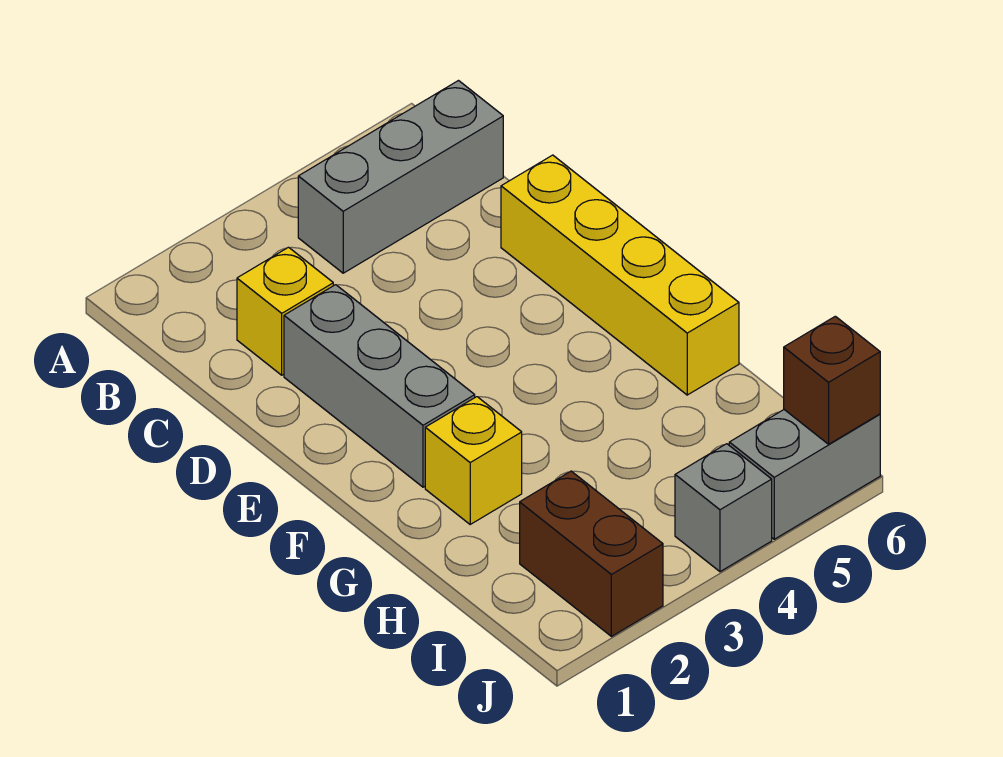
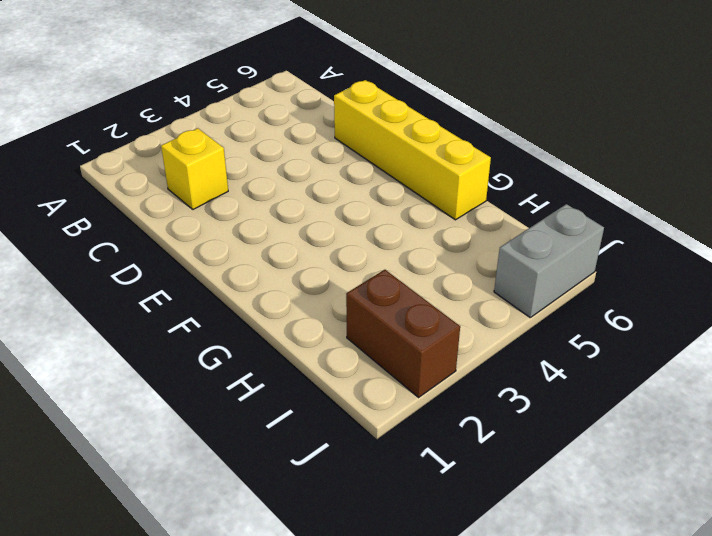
none -> grey 1x3 brick [298,81,503,273]
none -> grey 1x3 brick [284,285,475,487]

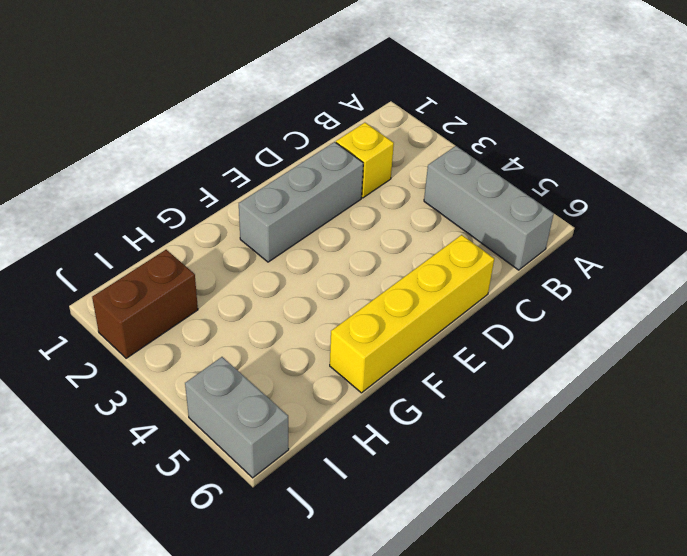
none -> yellow 1x1 brick [425,397,522,524]
none -> grey 1x1 brick [675,444,772,572]

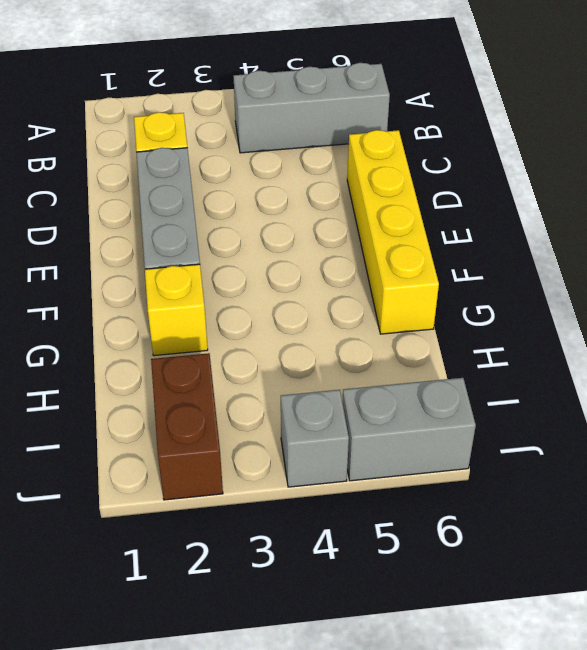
none -> brown 1x1 brick [784,316,880,444]

